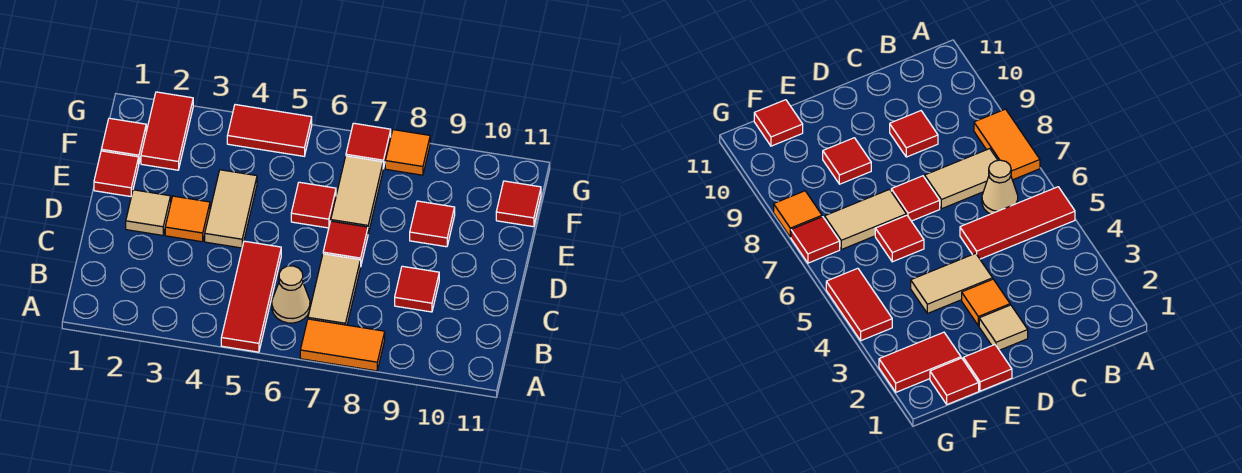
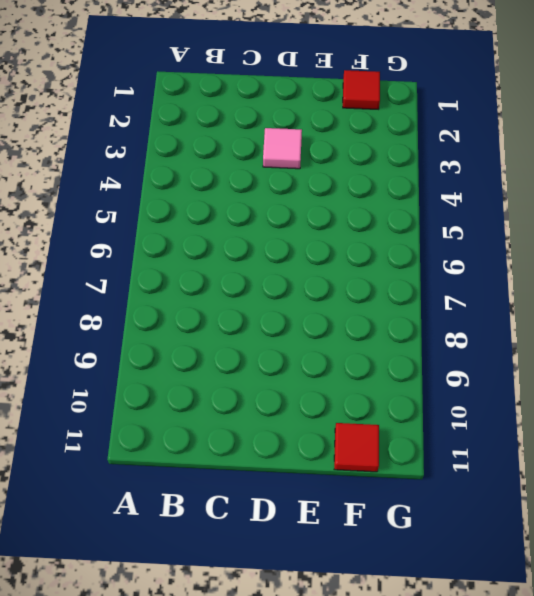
pink 1x1 tile [263,128,302,169] -> orange 1x1 tile [165,196,210,242]
none -> red 1x3 tile [221,241,281,352]
none -> orange 1x2 tile [300,319,385,371]
none -> tan 1x1 cone [272,266,310,323]

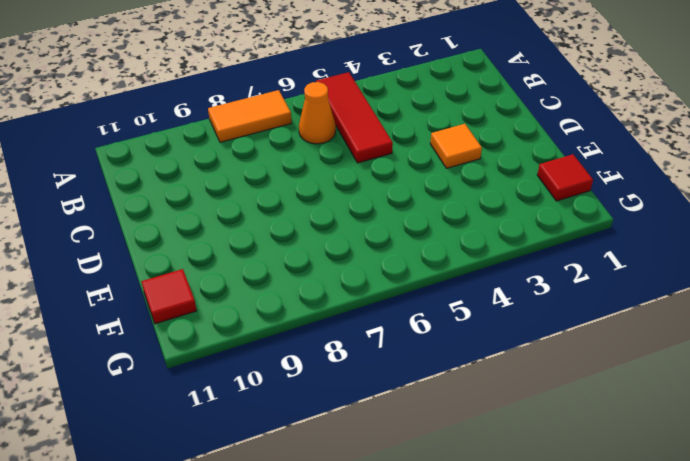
orange 1x1 cone [299,82,336,144] -> tan 1x1 cone [272,266,310,323]
none -> tan 1x2 tile [308,254,360,325]
none -> red 1x1 tile [395,266,439,312]
none -> tan 1x1 tile [126,190,171,235]

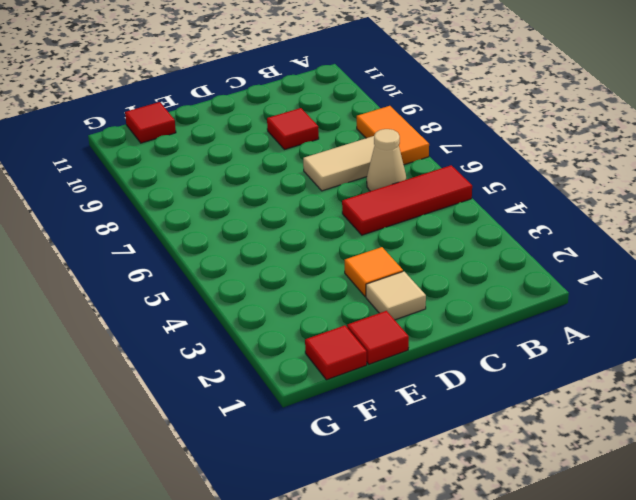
none -> tan 1x2 tile [205,170,257,248]
none -> red 1x1 tile [323,221,368,267]
none -> red 1x1 tile [291,182,336,228]

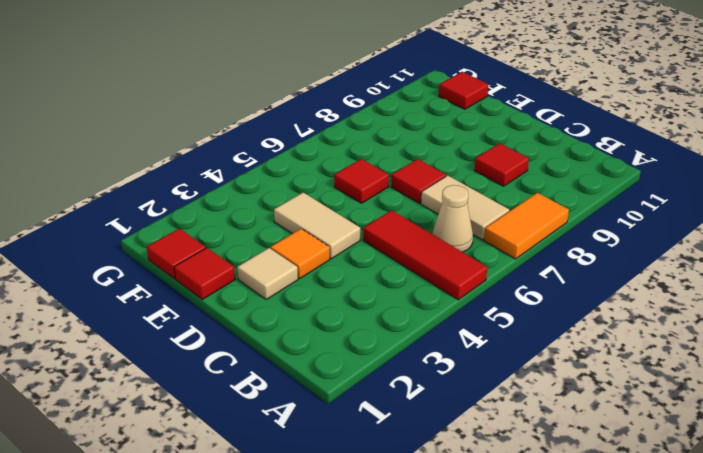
none -> tan 1x2 tile [331,156,383,233]
none -> red 1x1 tile [410,201,455,247]
none -> red 1x2 tile [141,92,193,170]

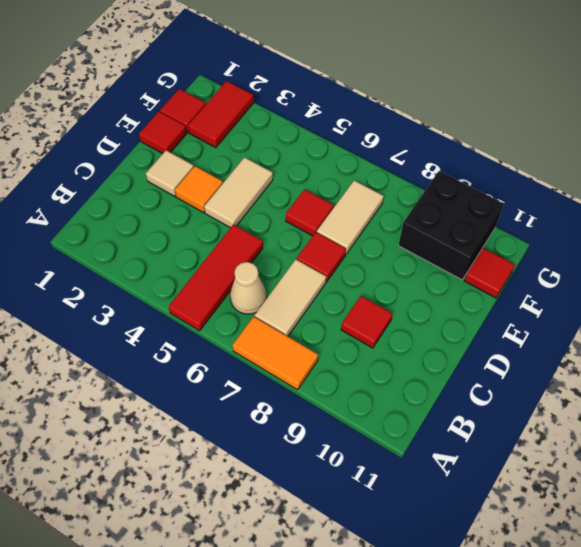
black 2x2 brick [398,171,504,280] -> none
none -> red 1x1 tile [410,201,455,247]
none -> red 1x2 tile [227,105,312,156]
none -> red 1x1 tile [346,123,391,169]

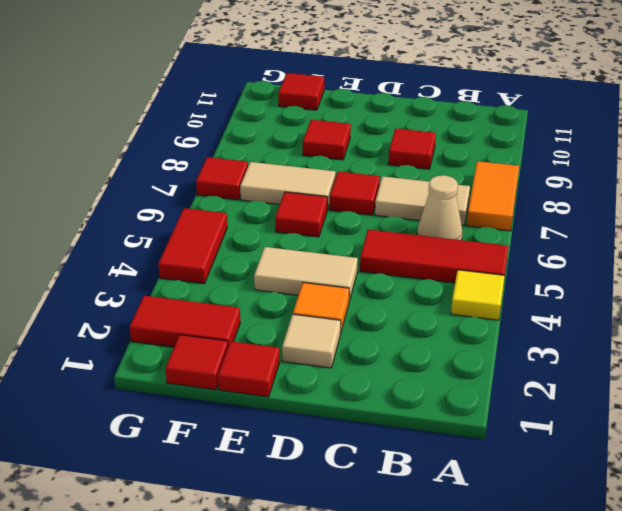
yellow 1x1 tile [451,270,505,320] -> none
none -> orange 1x1 tile [385,130,430,175]

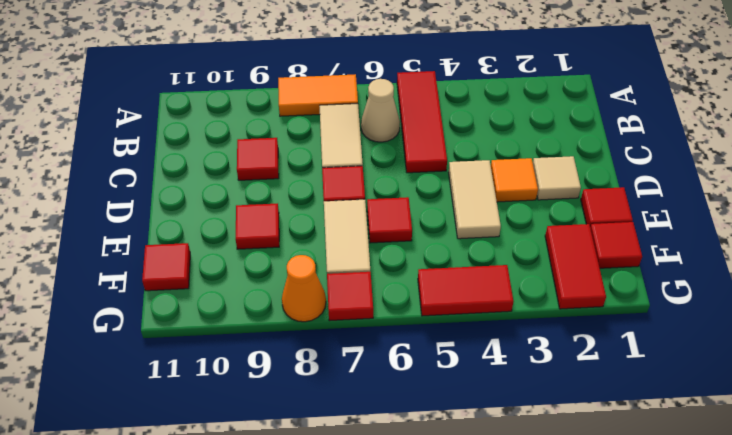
orange 1x1 cone [282,255,326,322] -> orange 1x1 tile [385,130,430,175]

